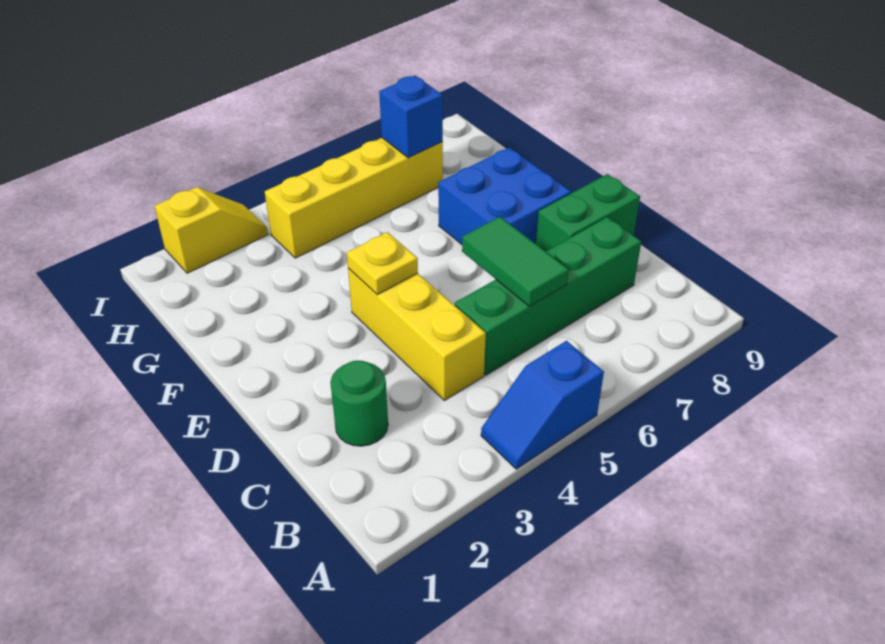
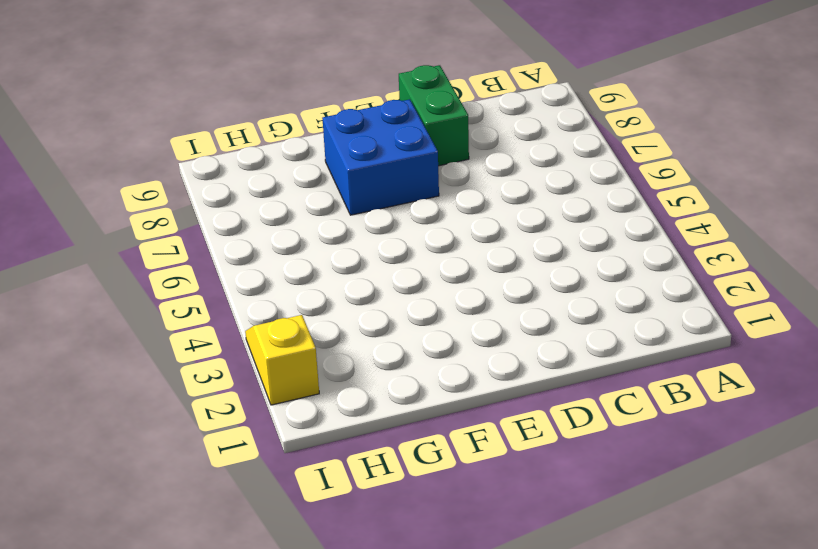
none -> blue 1x2 slope [481,341,604,469]
none -> green 1x1 round brick [330,360,388,446]

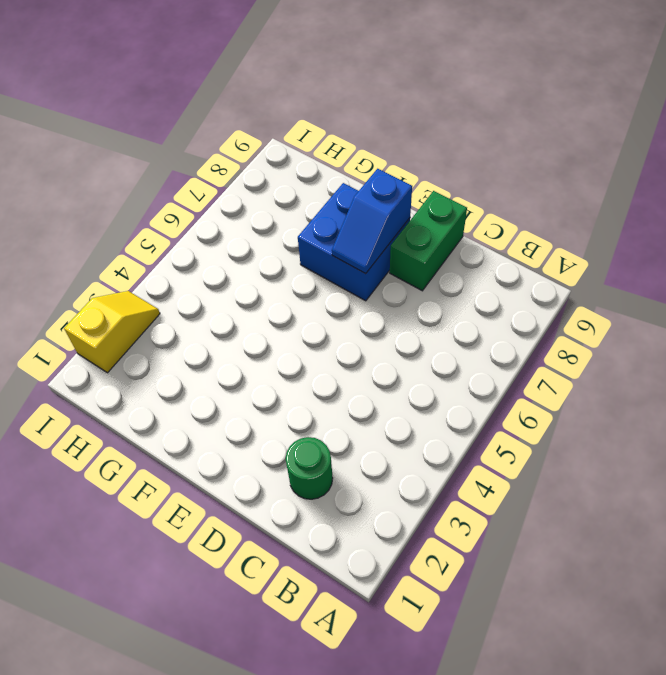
blue 1x2 slope [332,169,412,274] -> blue 1x2 slope moved to [481,341,604,469]
none -> yellow 1x3 brick [348,268,486,401]
none -> green 1x4 brick [455,217,641,375]

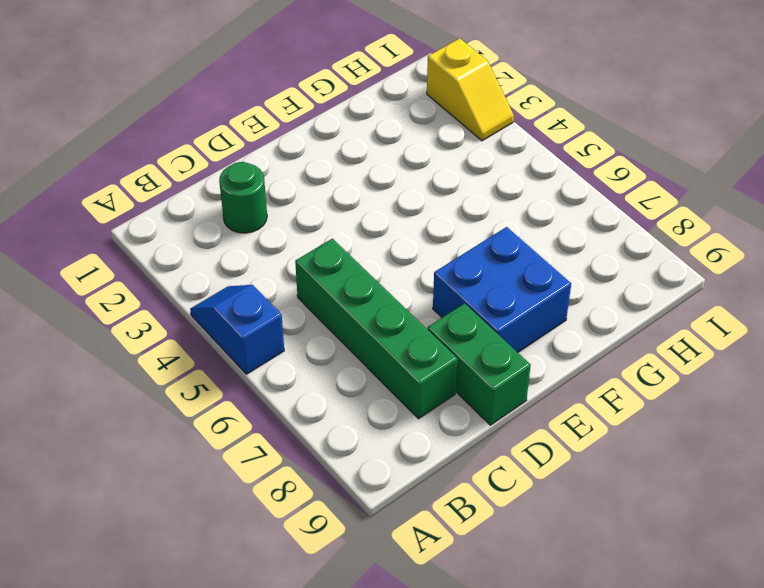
none -> yellow 1x3 brick [348,268,486,401]
none -> yellow 1x4 brick [265,138,443,258]

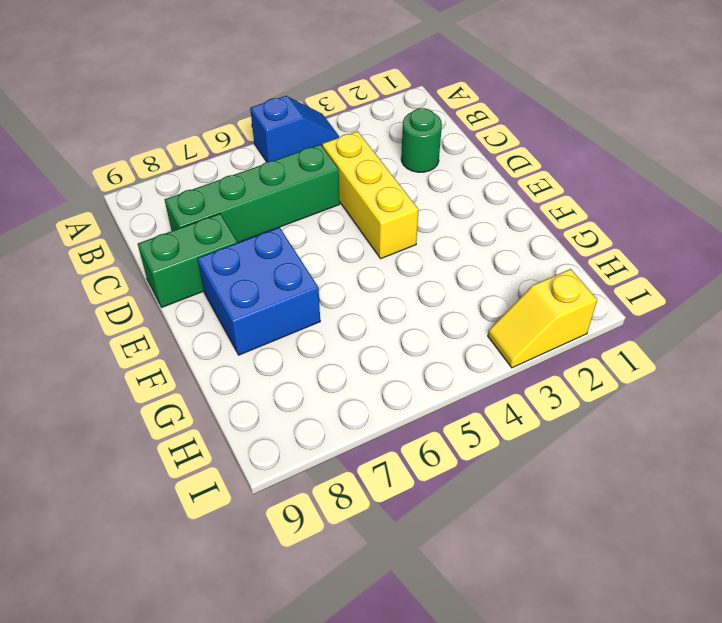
none -> yellow 1x4 brick [265,138,443,258]
none -> green 1x2 tile [462,217,569,306]

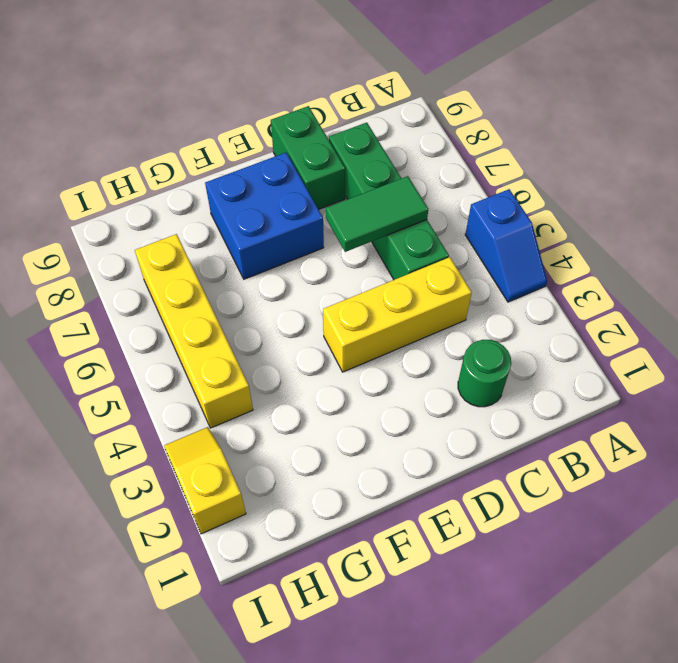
none -> yellow 1x1 plate [347,232,418,295]
none -> blue 1x1 brick [379,76,443,158]

